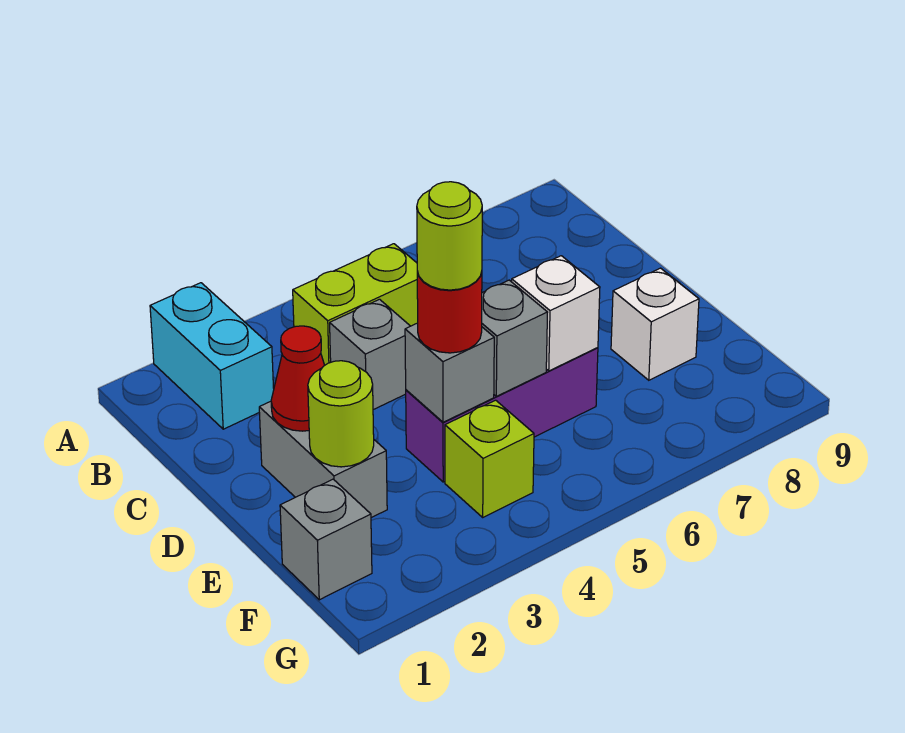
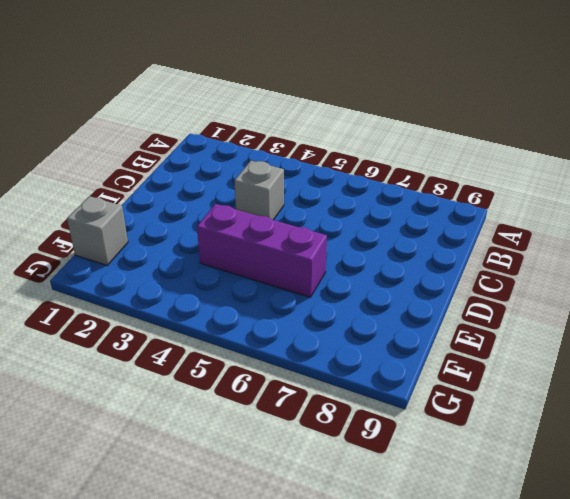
none -> cyan 1x2 brick [150,283,274,429]
none -> lime 1x2 brick [293,244,418,365]
none -> grey 1x2 brick [259,401,387,518]

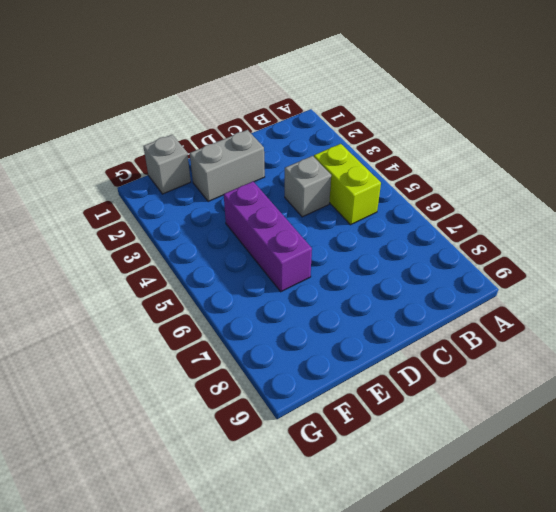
none -> cyan 1x2 brick [150,283,274,429]
none -> white 1x1 brick [611,268,699,380]
none -> lime 1x1 brick [445,400,534,517]

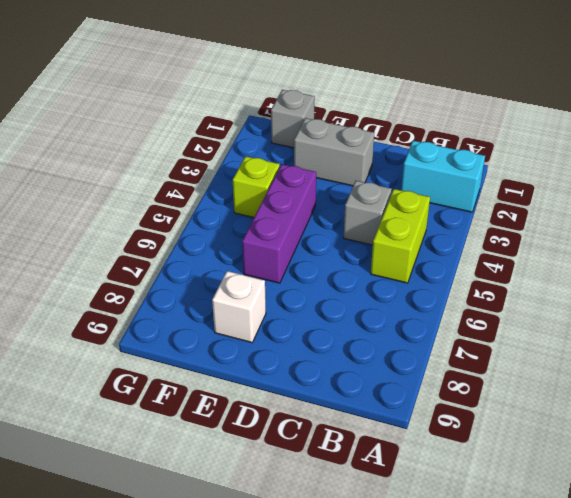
none -> red 1x1 cone [271,326,325,431]
none -> lime 1x1 round brick [308,361,374,467]
none -> grey 1x1 brick [405,323,494,422]

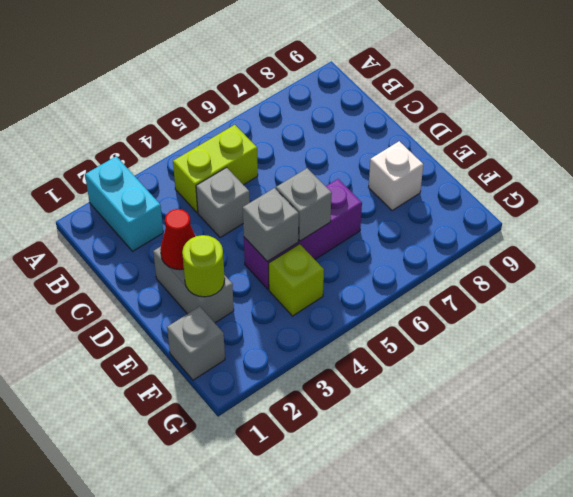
none -> white 1x1 brick [512,256,600,371]
none -> red 1x1 round brick [417,272,482,353]
none -> lime 1x1 round brick [417,182,482,290]

